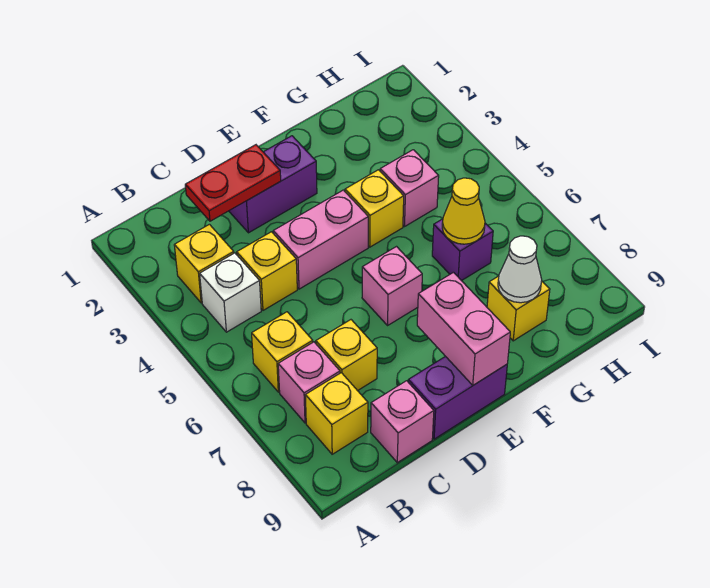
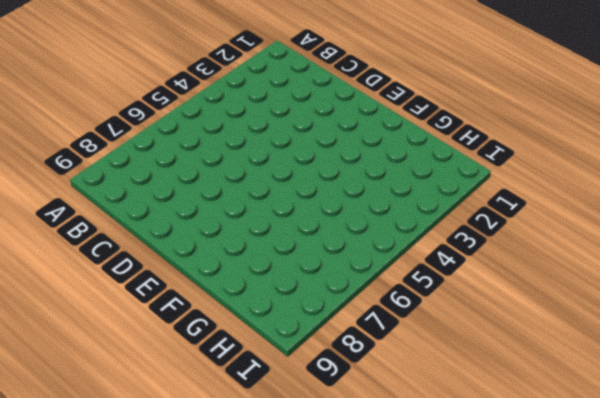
none -> yellow 1x1 brick [174,224,234,303]
none -> white 1x1 brick [200,253,261,332]
none -> yellow 1x1 brick [252,312,313,392]

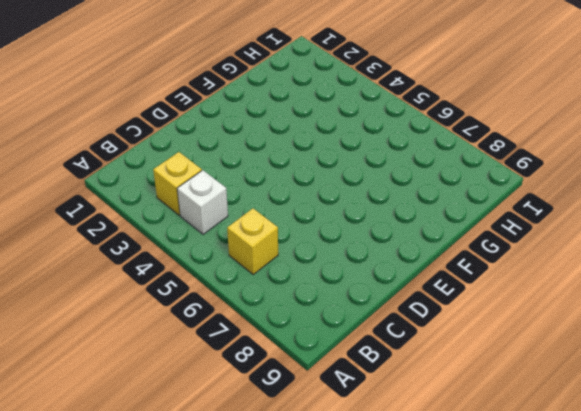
none -> pink 1x1 brick [278,342,340,423]
none -> yellow 1x1 brick [305,373,368,454]
none -> yellow 1x1 brick [237,232,297,310]

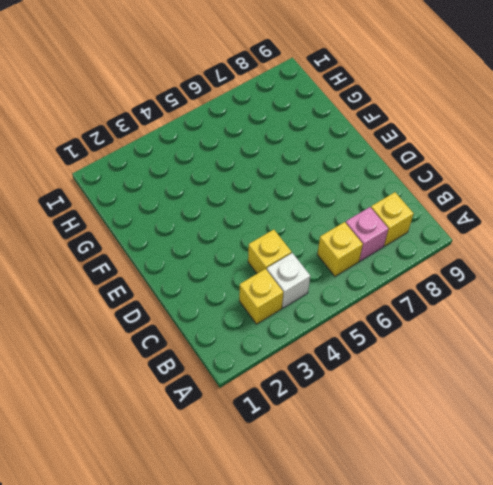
none -> yellow 1x1 brick [316,320,377,391]
none -> pink 1x1 brick [371,381,434,463]
none -> purple 1x2 brick [229,136,317,233]

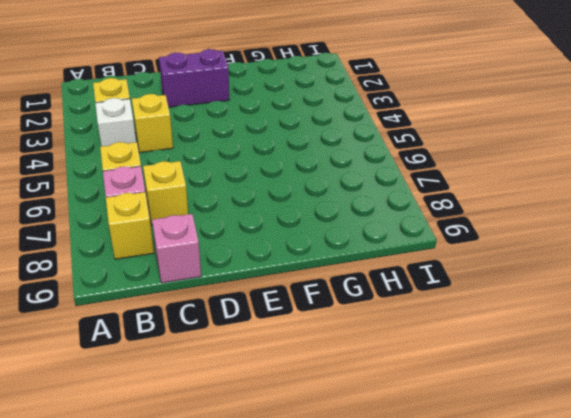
none -> pink 1x2 brick [273,190,368,289]
none -> purple 1x2 brick [408,356,507,439]
none -> pink 1x1 brick [362,247,422,325]

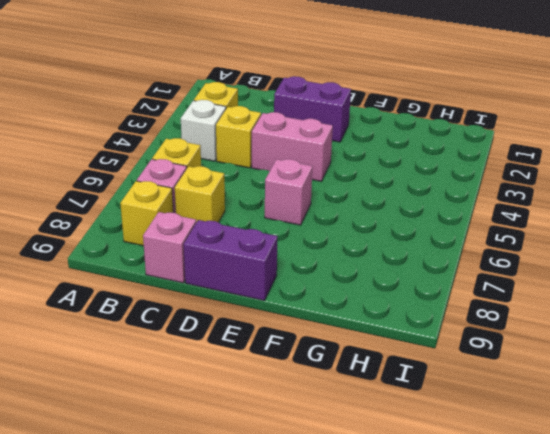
none -> yellow 1x1 brick [345,170,404,247]
none -> pink 1x1 brick [380,150,439,226]
none -> purple 1x1 brick [432,219,493,281]

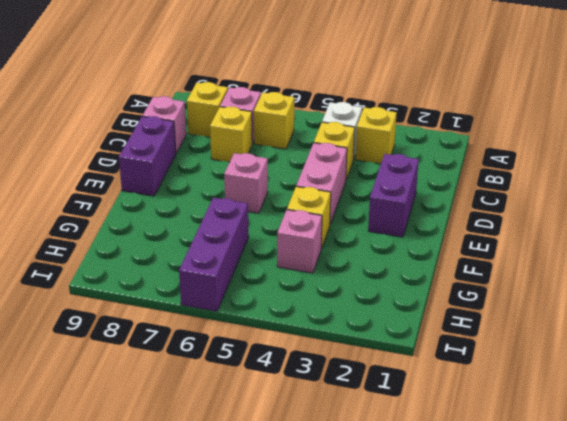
purple 1x3 brick [179,198,249,311] -> purple 1x1 brick [432,219,493,281]
none -> yellow 1x1 brick [487,276,550,341]
none -> red 1x2 plate [185,145,281,221]
none -> pink 1x2 brick [417,272,510,385]

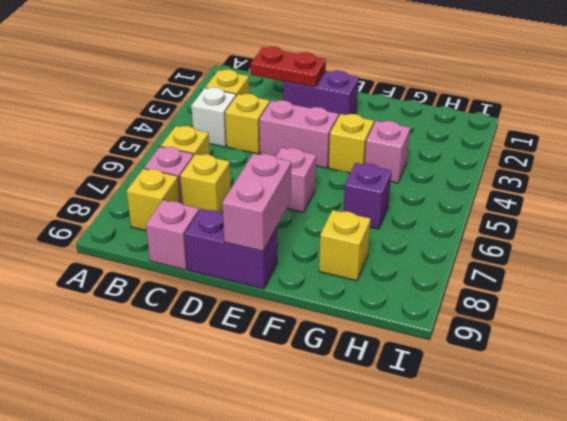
none -> yellow 1x1 cone [442,178,485,244]
none -> white 1x1 cone [498,236,542,303]

